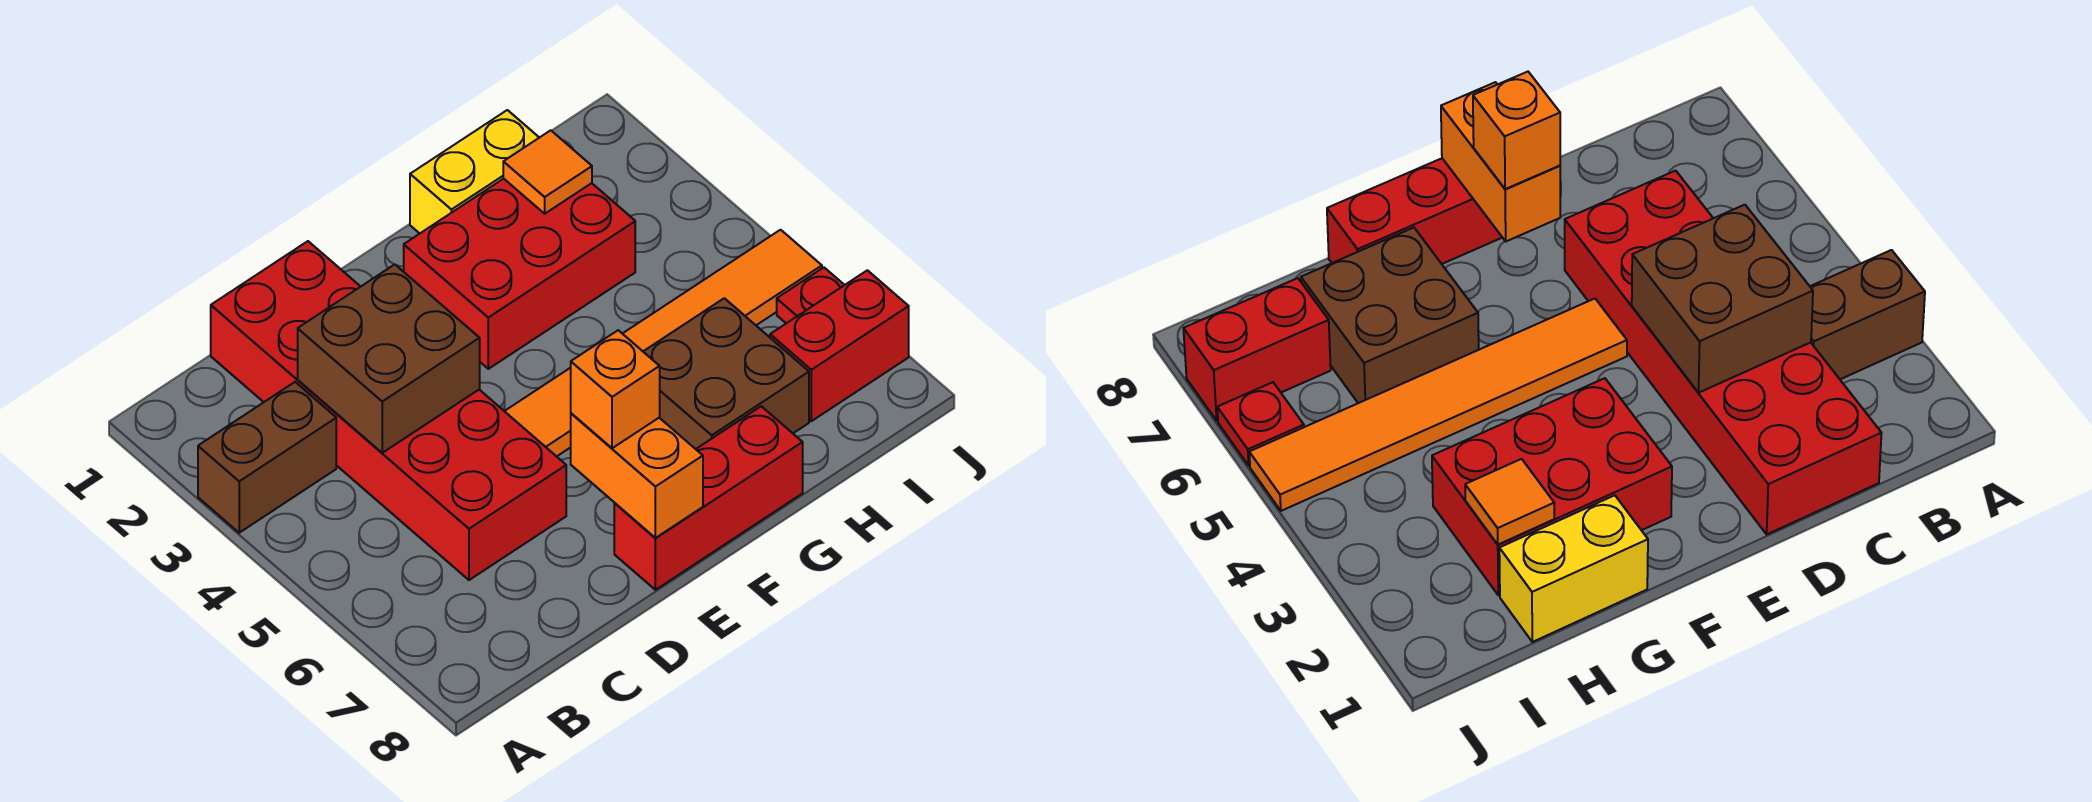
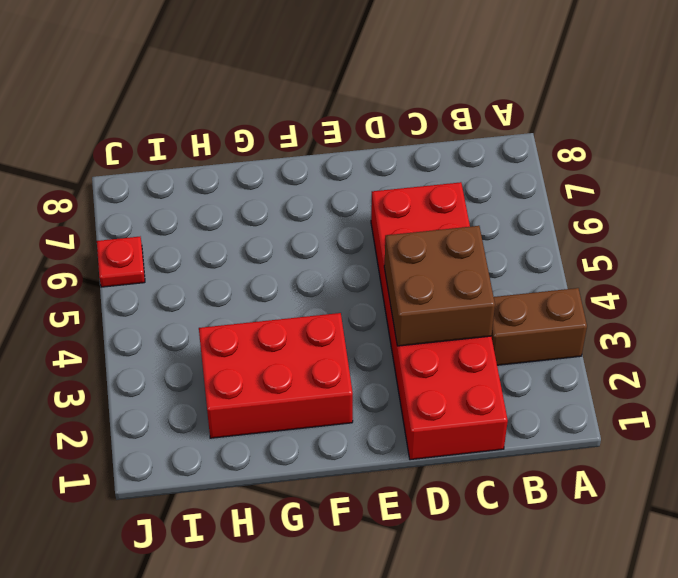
none -> orange 1x6 tile [505,230,822,456]
none -> red 1x3 brick [614,406,803,590]
none -> yellow 1x2 brick [410,110,539,233]

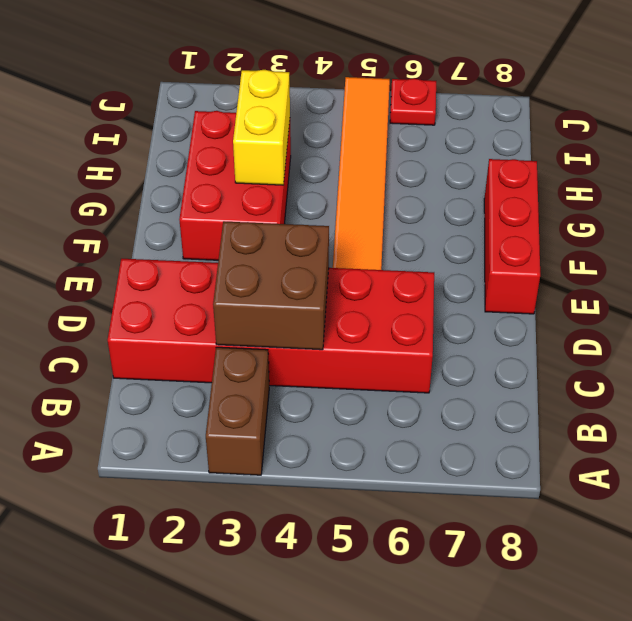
yellow 1x2 brick [233,70,290,185] -> yellow 1x2 brick moved to [410,110,539,233]
none -> brown 2x2 brick [643,298,809,449]
none -> red 1x2 brick [770,270,909,421]
none -> orange 1x2 brick [571,413,703,538]

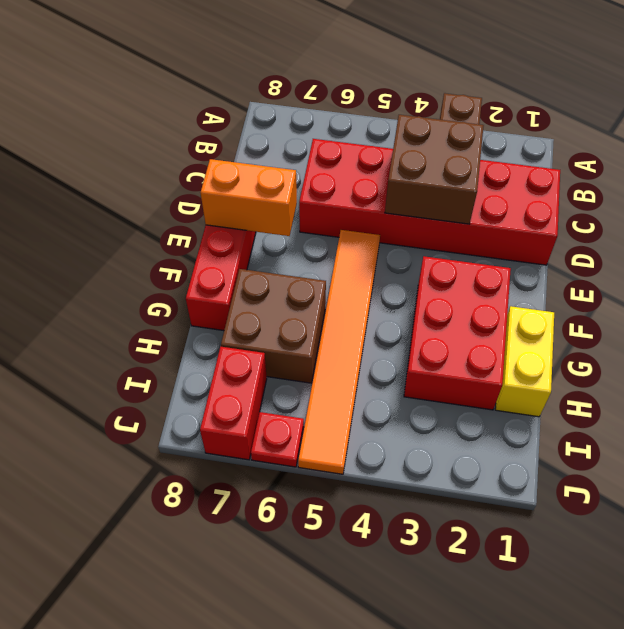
none -> orange 1x1 tile [503,130,592,214]
none -> orange 1x1 brick [571,330,660,448]

